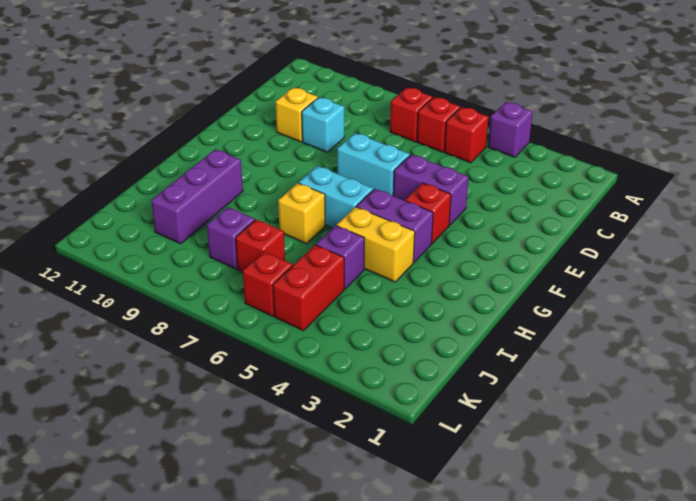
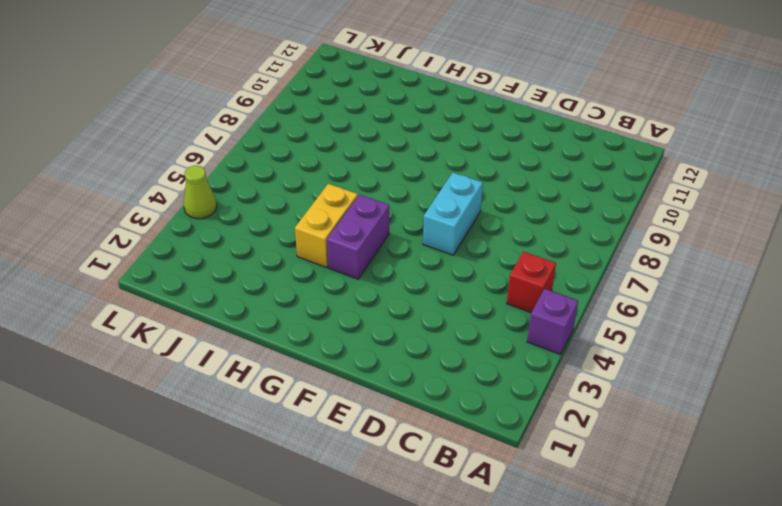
lime 1x1 cone [184,165,217,219] -> none
none -> red 1x1 brick [417,97,460,152]
none -> red 1x1 brick [390,87,433,142]
none -> cyan 1x1 brick [302,97,344,152]

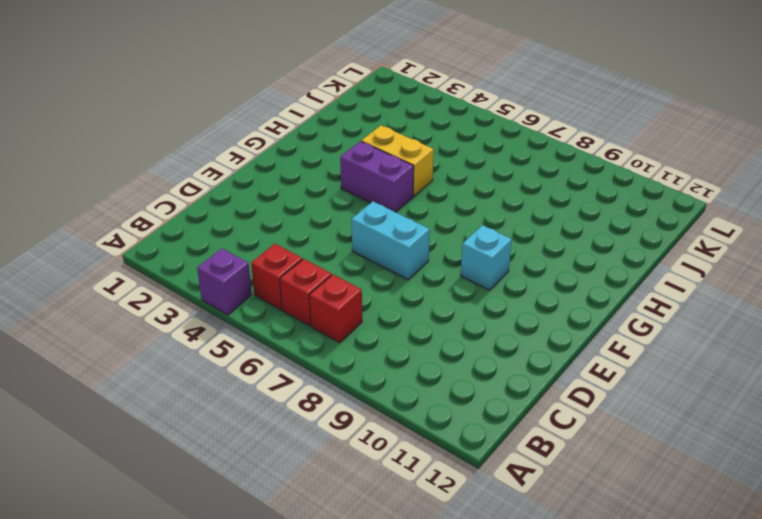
cyan 1x1 brick [461,225,512,290] -> cyan 1x1 brick moved to [302,97,344,152]
none -> yellow 1x1 brick [276,87,318,142]
none -> purple 1x2 brick [393,154,468,225]
none -> red 1x1 brick [405,183,451,243]

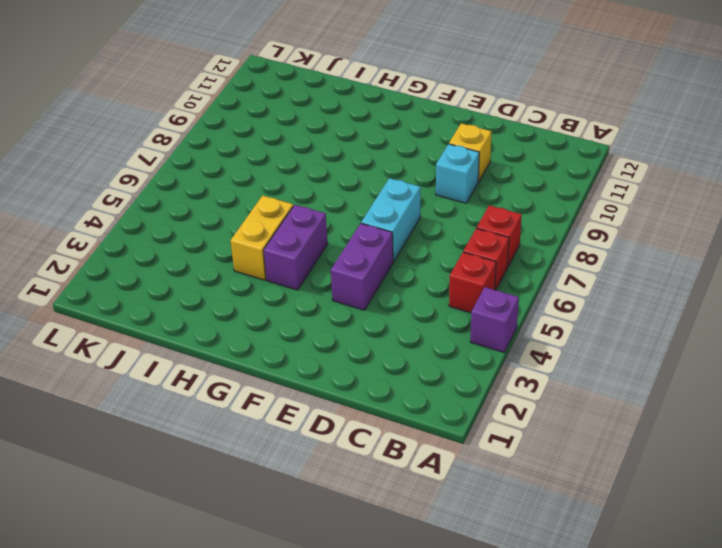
none -> red 1x1 brick [405,183,451,243]
none -> cyan 1x2 brick [299,166,373,228]
none -> yellow 1x1 brick [278,183,325,244]

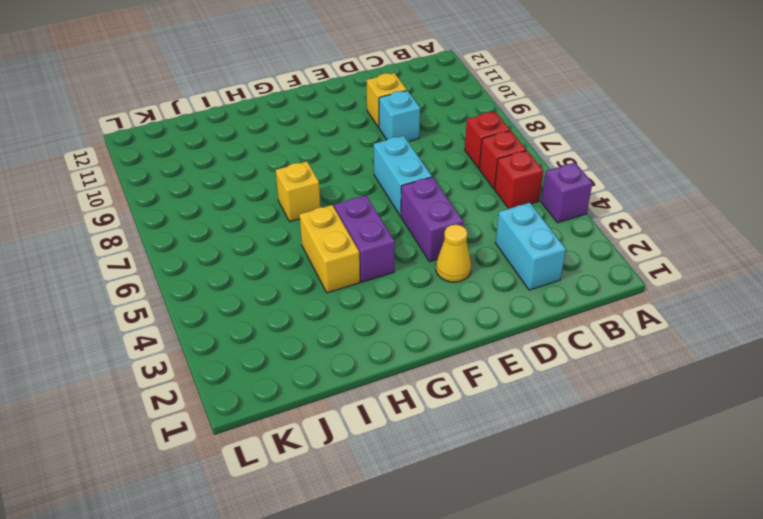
cyan 1x2 brick [496,203,566,290] -> cyan 1x2 brick moved to [299,166,373,228]
yellow 1x1 cone [436,225,471,282] -> none
none -> red 1x1 brick [405,183,451,243]
none -> purple 1x3 brick [151,149,243,244]
none -> purple 1x1 brick [316,226,364,289]

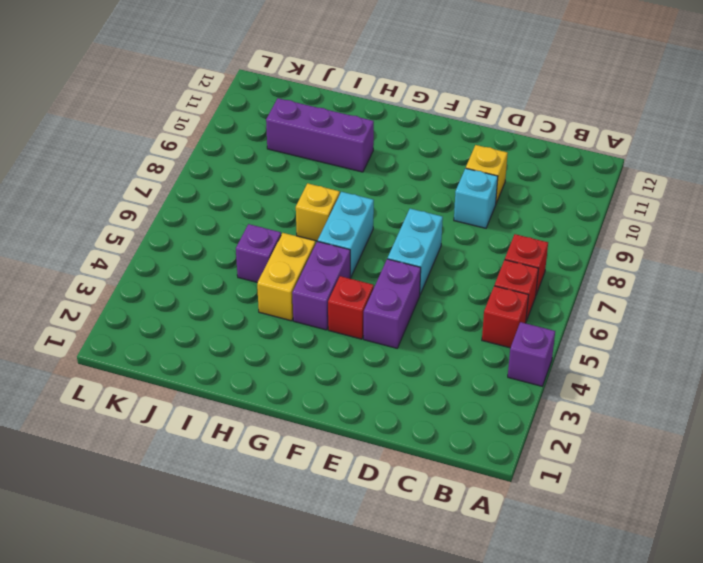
none -> red 1x2 brick [273,245,344,331]
none -> red 1x1 brick [236,219,285,272]
none -> purple 1x1 brick [207,207,255,269]

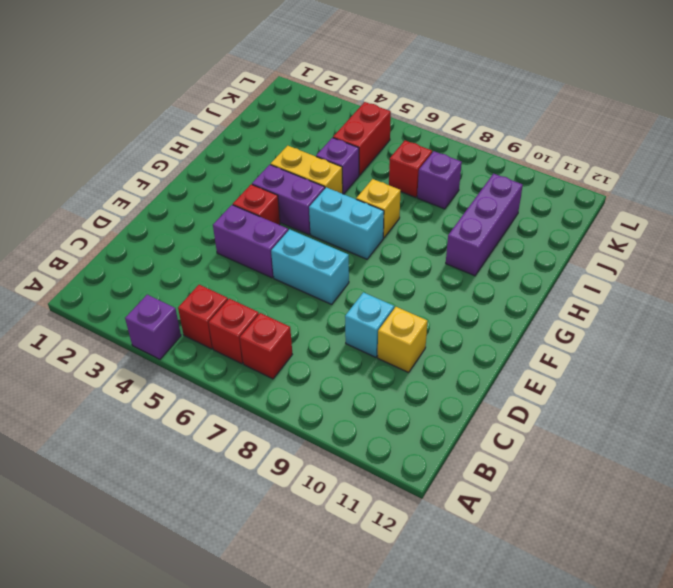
none -> red 1x1 brick [243,252,293,316]

